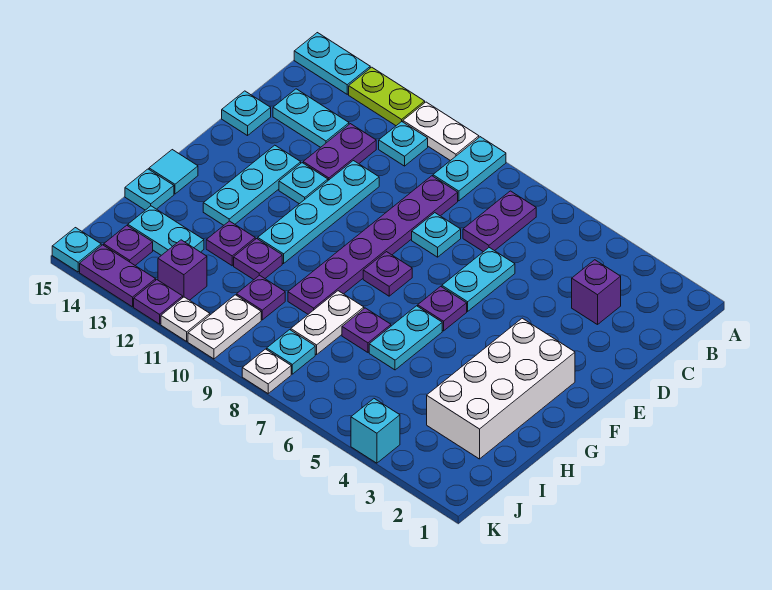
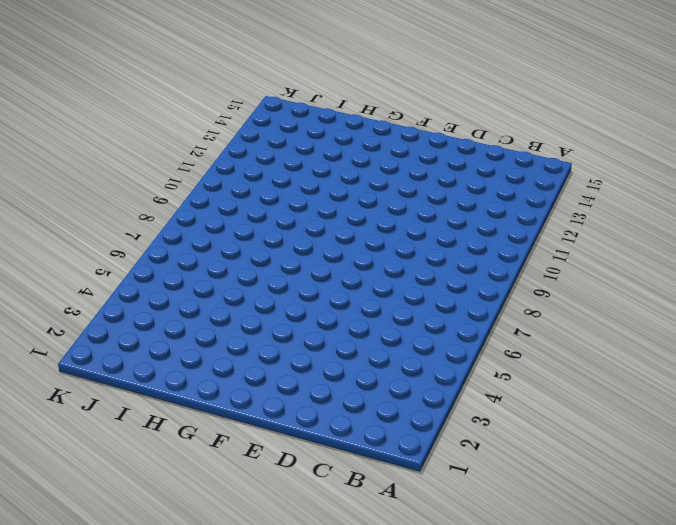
none -> cyan 1x2 plate [433,137,506,201]
none -> white 1x2 plate [403,102,479,161]
none -> lime 1x2 plate [349,67,425,126]
none -> cyan 1x2 plate [294,33,370,94]

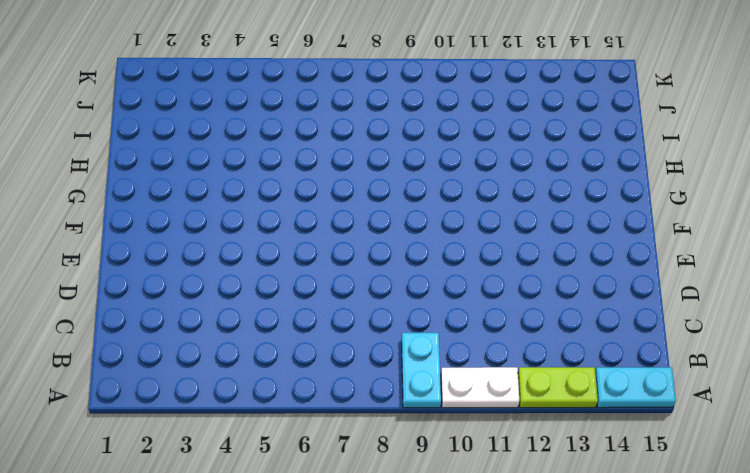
none -> purple 1x2 plate [463,191,536,252]
none -> cyan 1x1 plate [379,122,428,166]
none -> purple 1x1 brick [572,260,621,325]
none -> purple 1x6 plate [288,176,458,314]

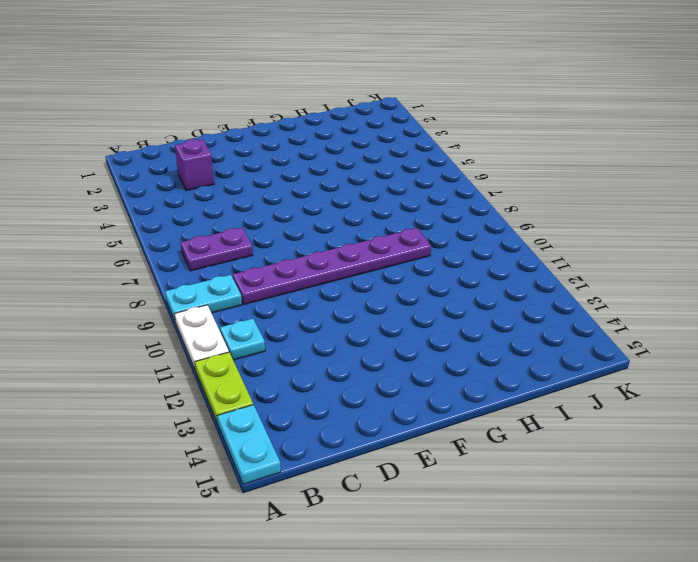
none -> purple 1x2 plate [303,124,376,180]
none -> cyan 1x2 plate [273,89,349,147]
none -> cyan 1x2 plate [442,248,515,311]
none -> cyan 1x1 plate [412,213,461,257]

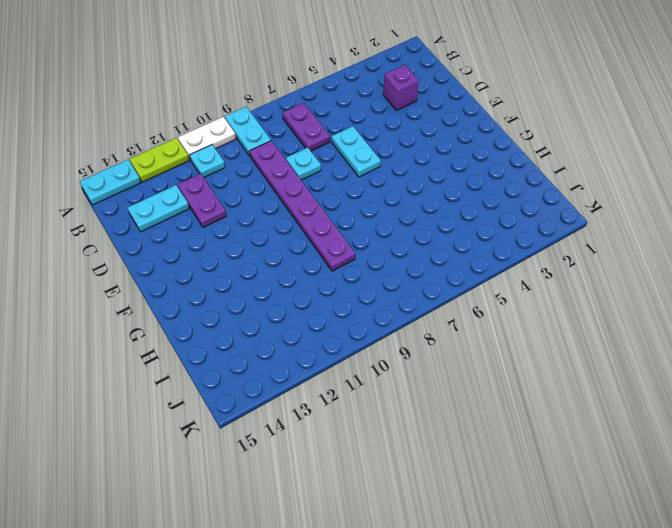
none -> cyan 1x4 plate [258,161,379,264]
none -> cyan 1x1 plate [222,91,271,136]
none -> cyan 1x1 plate [279,163,328,204]
none -> cyan 1x3 plate [203,145,301,225]

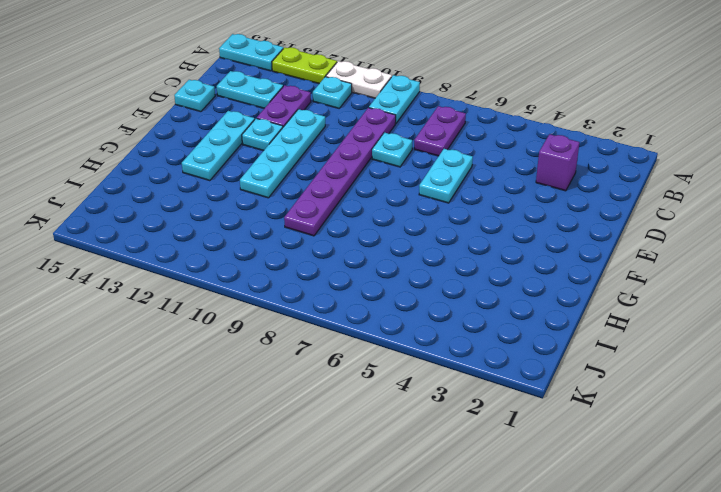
none -> white 2x4 brick [427,318,575,459]
none -> purple 1x1 plate [418,286,467,331]
none -> purple 1x1 plate [363,252,412,296]
none -> cyan 1x2 plate [369,306,442,370]

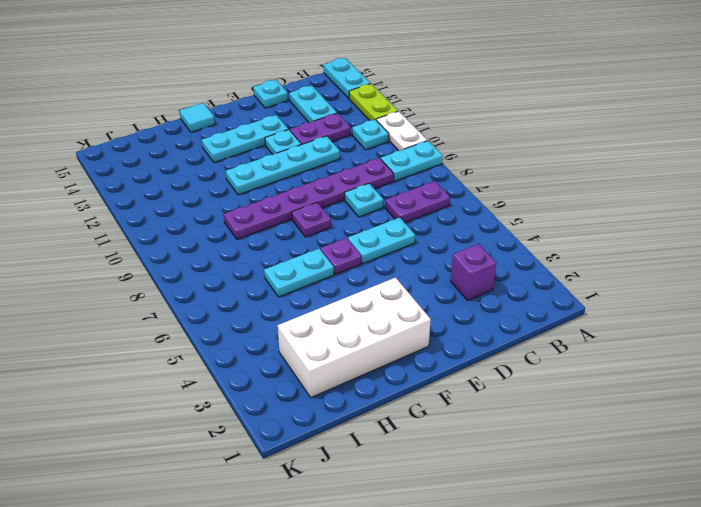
none -> purple 1x1 plate [342,308,391,352]
none -> white 1x2 plate [291,291,364,355]
none -> purple 1x1 plate [234,239,282,280]
none -> purple 1x1 plate [206,221,255,266]

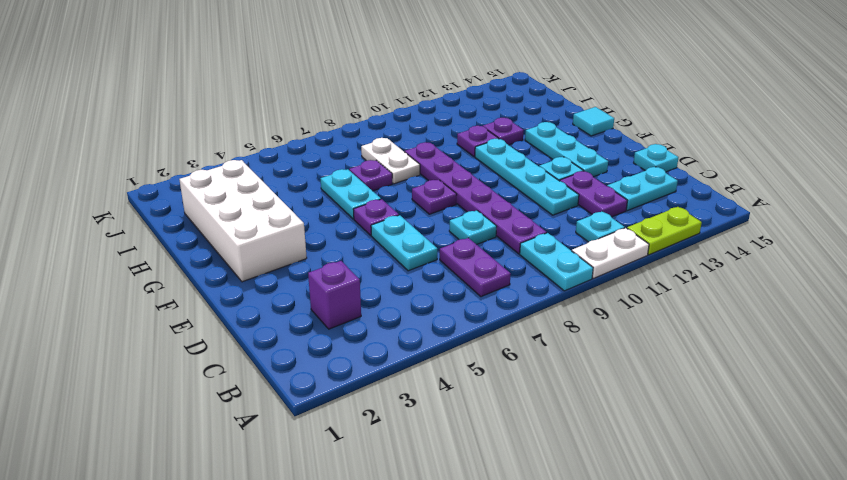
none -> cyan 1x2 plate [294,33,370,94]
none -> cyan 1x1 plate [125,169,174,210]
none -> purple 1x1 plate [237,275,285,320]
none -> cyan 1x2 plate [128,206,204,255]

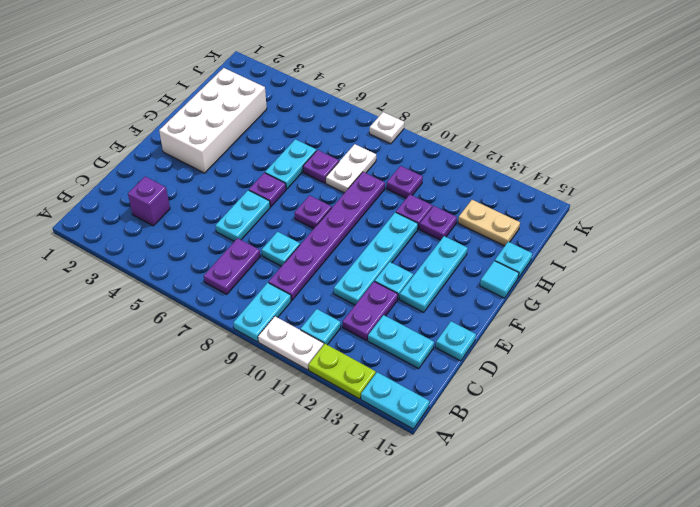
tan 1x2 plate [458,200,520,246] -> cyan 1x2 plate [128,206,204,255]
none -> cyan 1x1 plate [267,330,315,374]
none -> white 1x2 plate [188,295,261,359]
none -> purple 1x1 brick [158,240,207,300]
none -> purple 1x1 plate [104,225,153,265]

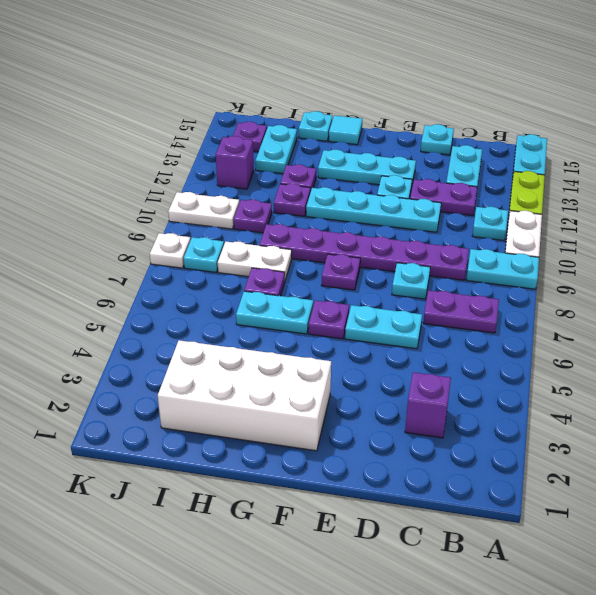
none -> cyan 1x1 brick [351,399,400,463]
none -> white 1x1 plate [161,297,210,341]
none -> purple 1x1 plate [134,280,183,324]
none -> purple 1x2 plate [80,245,156,307]

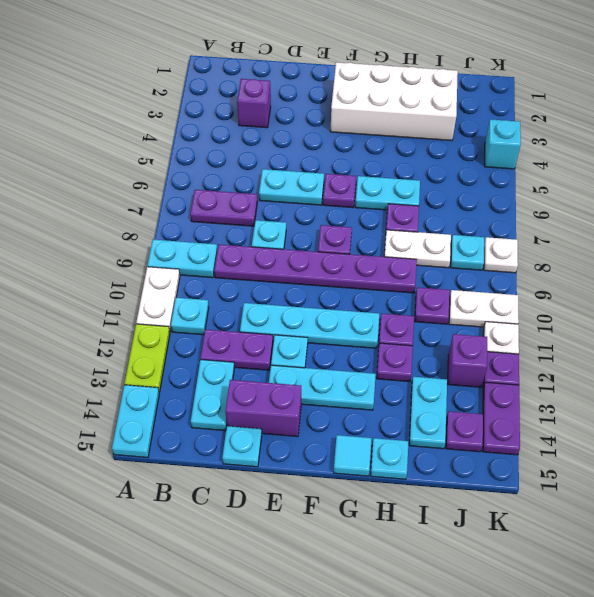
purple 1x2 brick [225,380,301,437] -> none
none -> cyan 1x1 plate [52,228,101,272]

